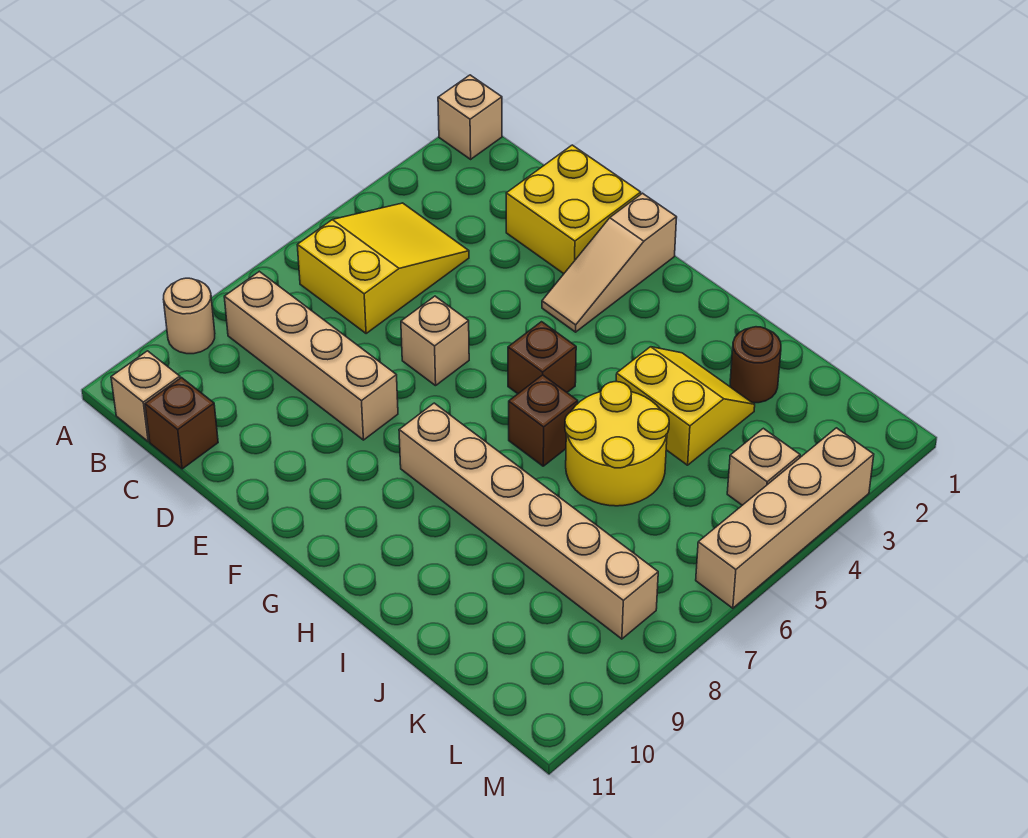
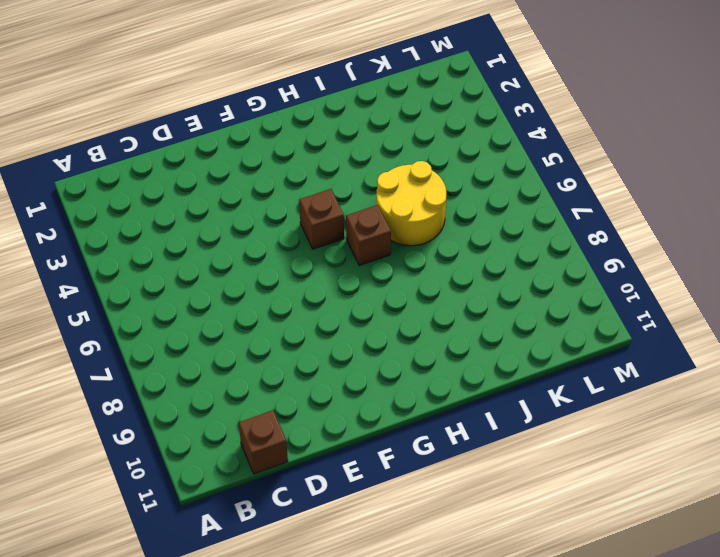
none -> tan 1x1 brick [438,75,502,159]
none -> tan 1x1 round brick [163,278,215,354]
none -> yellow 2x3 slope [297,203,469,334]

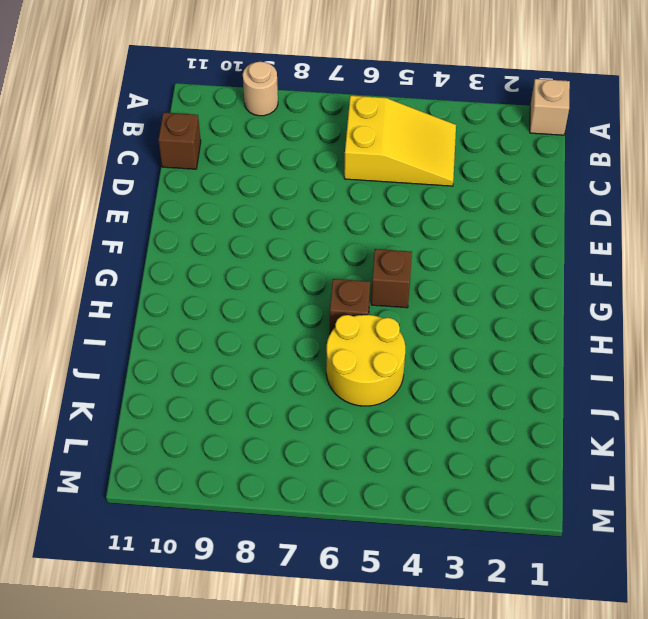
none -> tan 1x4 brick [224,271,398,440]
none -> tan 1x1 brick [111,351,180,441]
none -> yellow 2x2 brick [506,145,641,274]

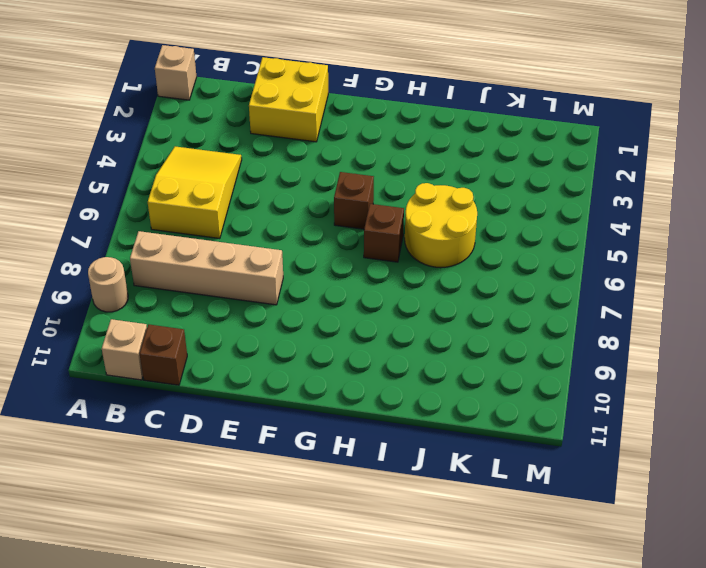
none -> tan 1x1 brick [401,296,469,386]
none -> tan 1x3 slope [542,193,677,332]
none -> tan 1x6 brick [399,403,658,639]

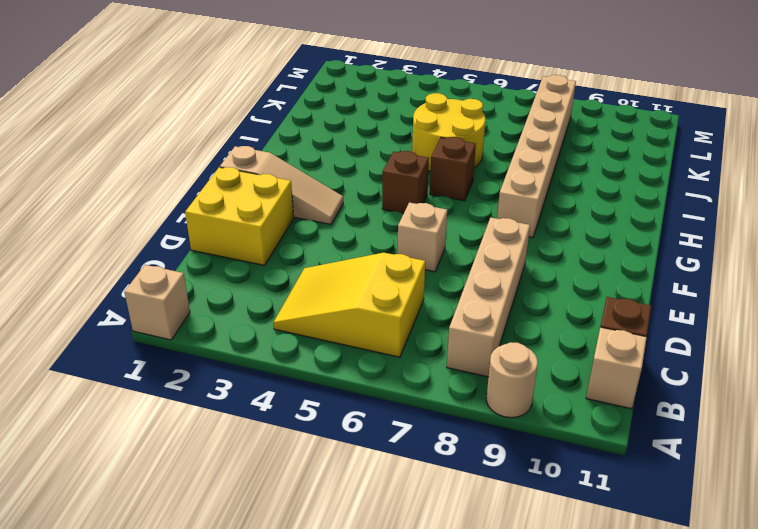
none -> yellow 2x2 slope [616,347,755,465]
none -> brown 1x1 round brick [730,327,781,403]
none -> tan 1x1 brick [727,428,800,505]

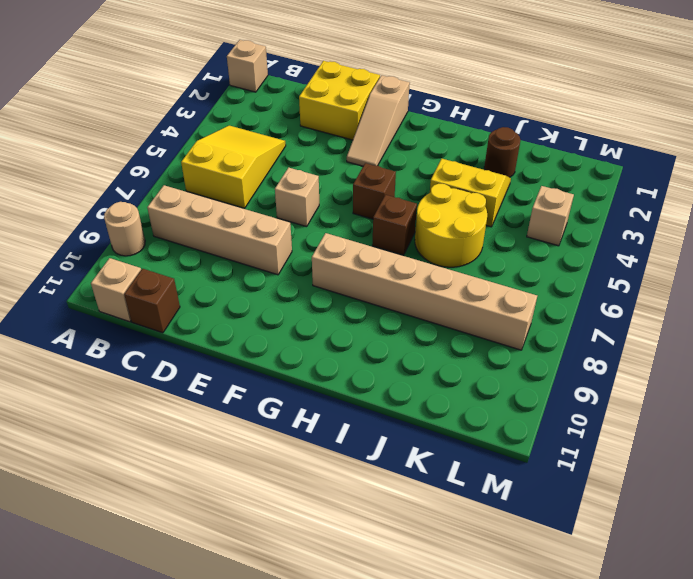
none -> tan 1x4 brick [696,428,874,608]

